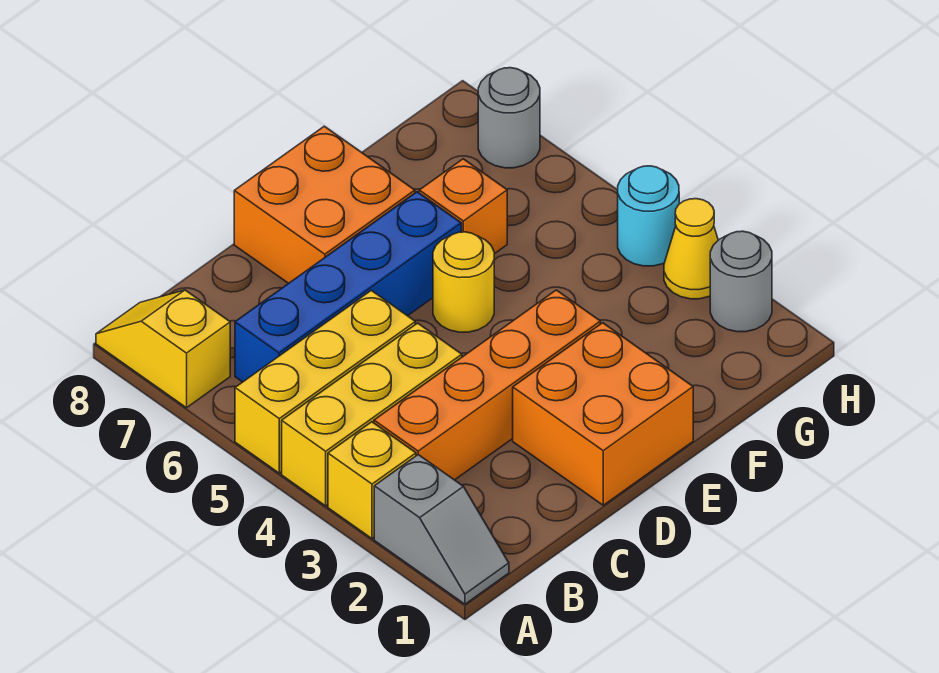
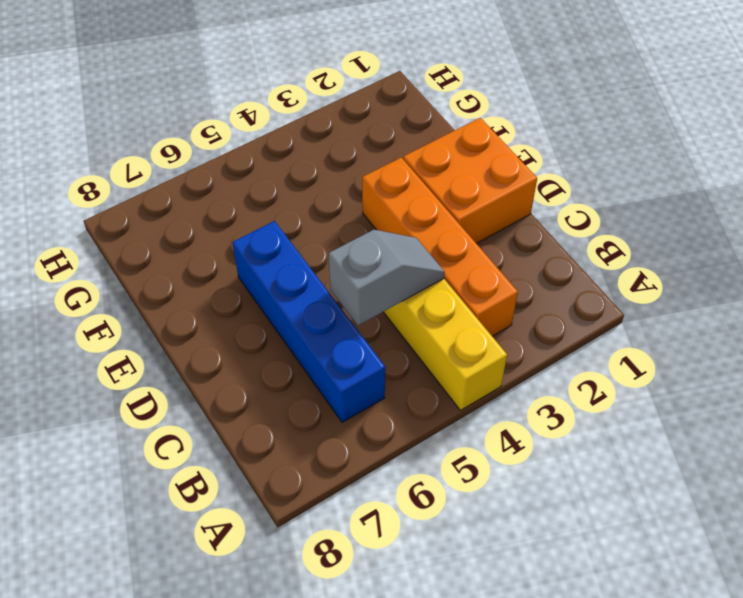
grey 1x2 slope [329,230,445,325] -> grey 1x2 slope moved to [374,455,509,604]
none -> yellow 1x1 brick [328,422,416,539]
none -> yellow 1x3 brick [235,290,415,473]
none -> yellow 1x2 slope [96,290,230,408]

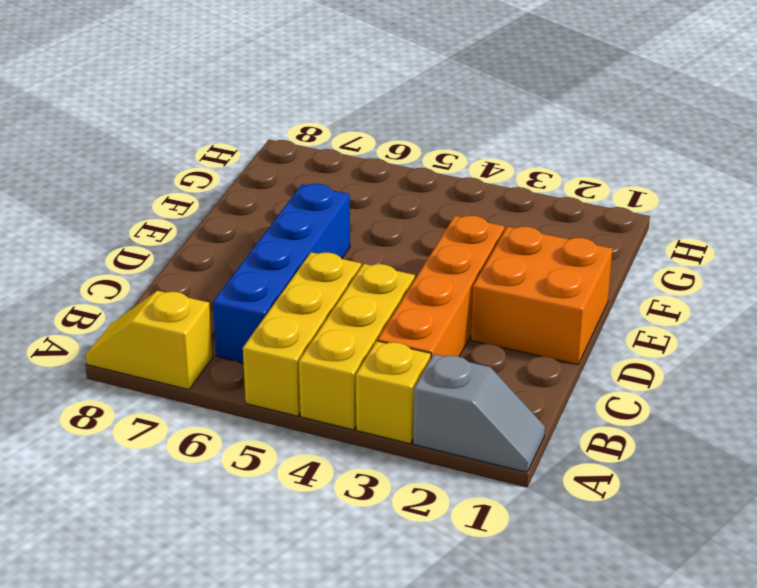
none -> orange 2x2 brick [234,126,415,283]
none -> yellow 1x1 round brick [433,232,494,332]
none -> orange 1x1 brick [419,159,507,254]

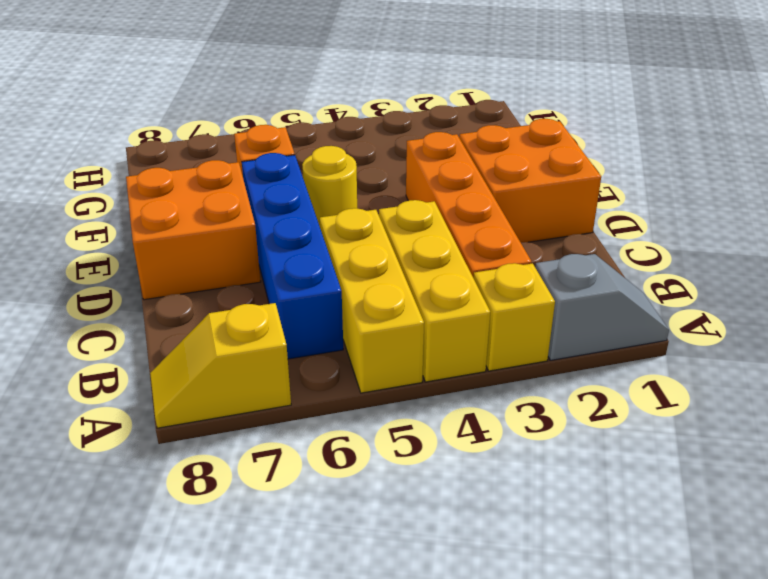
none -> grey 1x1 round brick [710,231,772,332]
none -> yellow 1x1 cone [664,199,718,299]
none -> cyan 1x1 round brick [618,166,679,266]

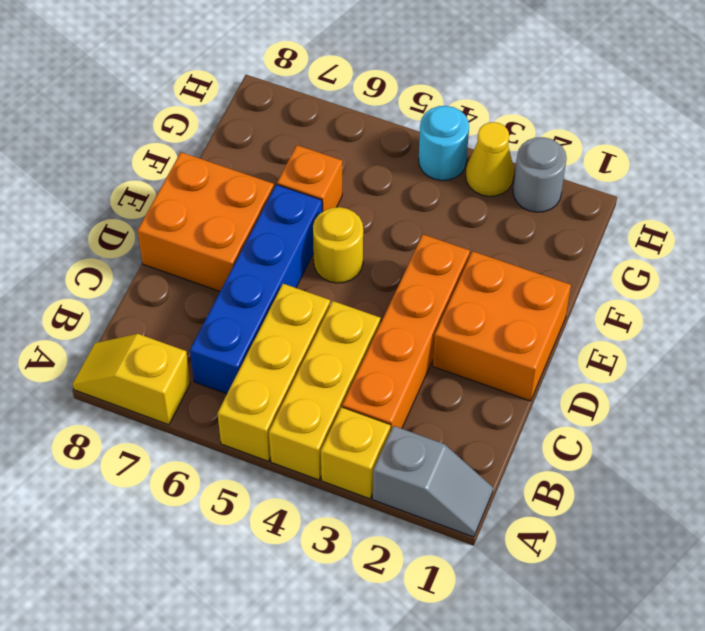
none -> grey 1x1 round brick [478,68,540,168]

